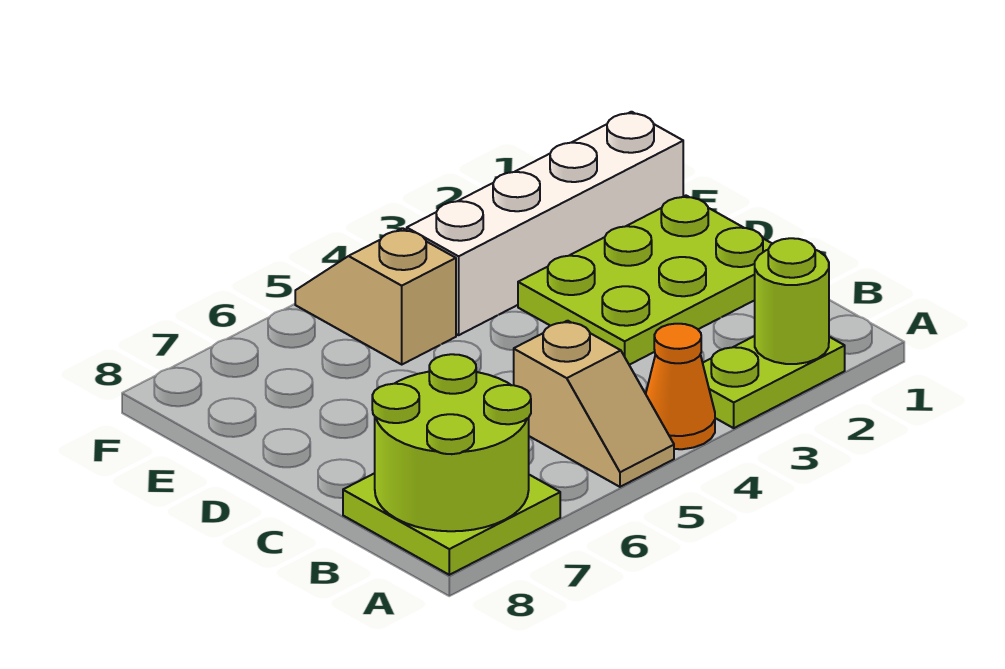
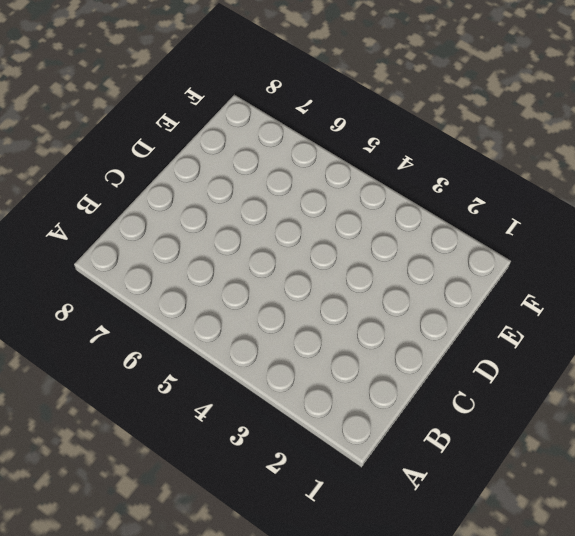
none -> lime 1x2 plate [703,336,845,428]
none -> orange 1x1 cone [646,324,715,449]

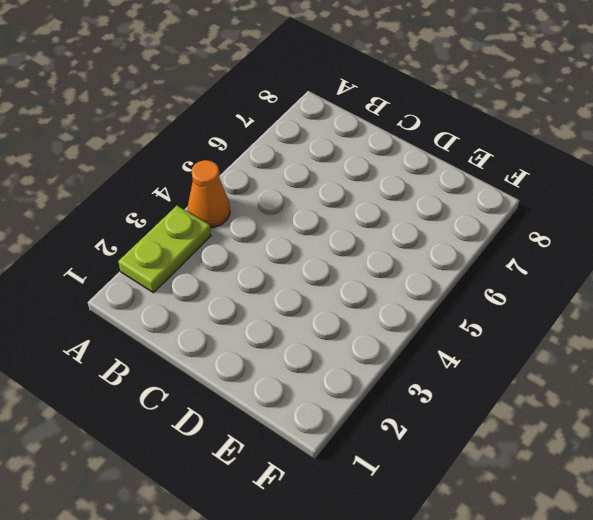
none -> tan 1x2 slope [514,321,674,487]
none -> lime 2x2 plate [343,473,560,575]

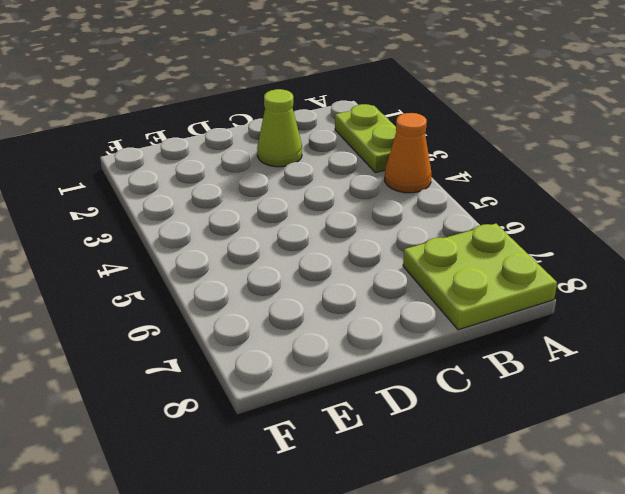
lime 1x1 cone [257,89,302,167] -> lime 2x3 plate [518,196,772,365]
none -> tan 1x2 slope [514,321,674,487]
none -> white 1x4 brick [407,112,683,335]

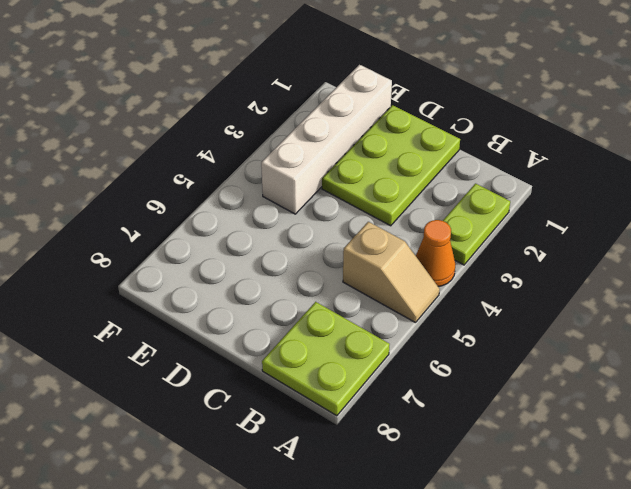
none -> tan 1x2 slope [295,228,456,364]
none -> lime 1x1 round brick [755,238,829,364]

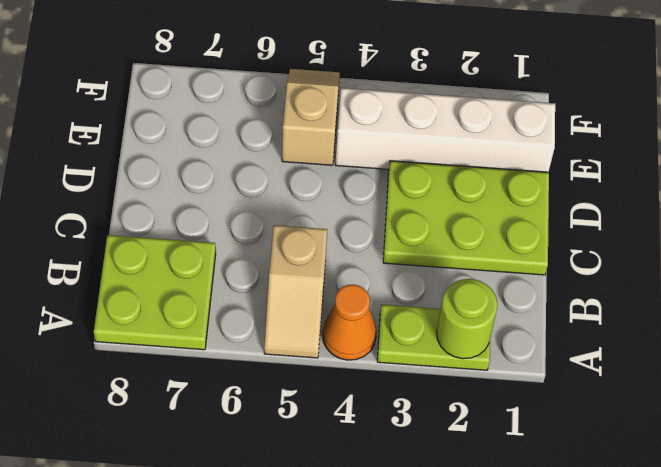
none -> lime 2x2 round brick [372,354,531,531]

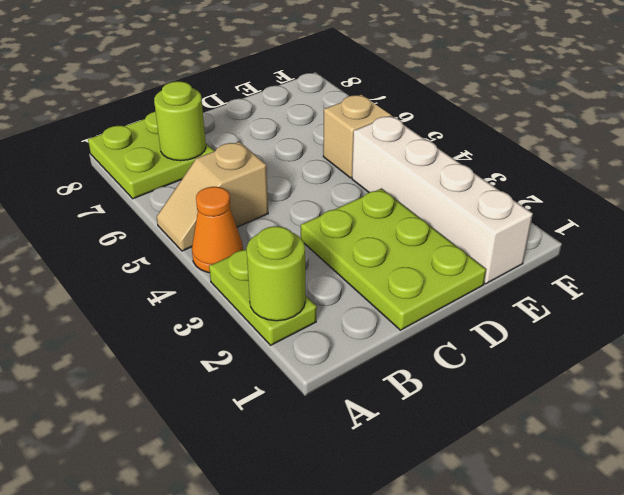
lime 1x1 round brick [154,81,206,161] -> lime 2x2 round brick [372,354,531,531]

